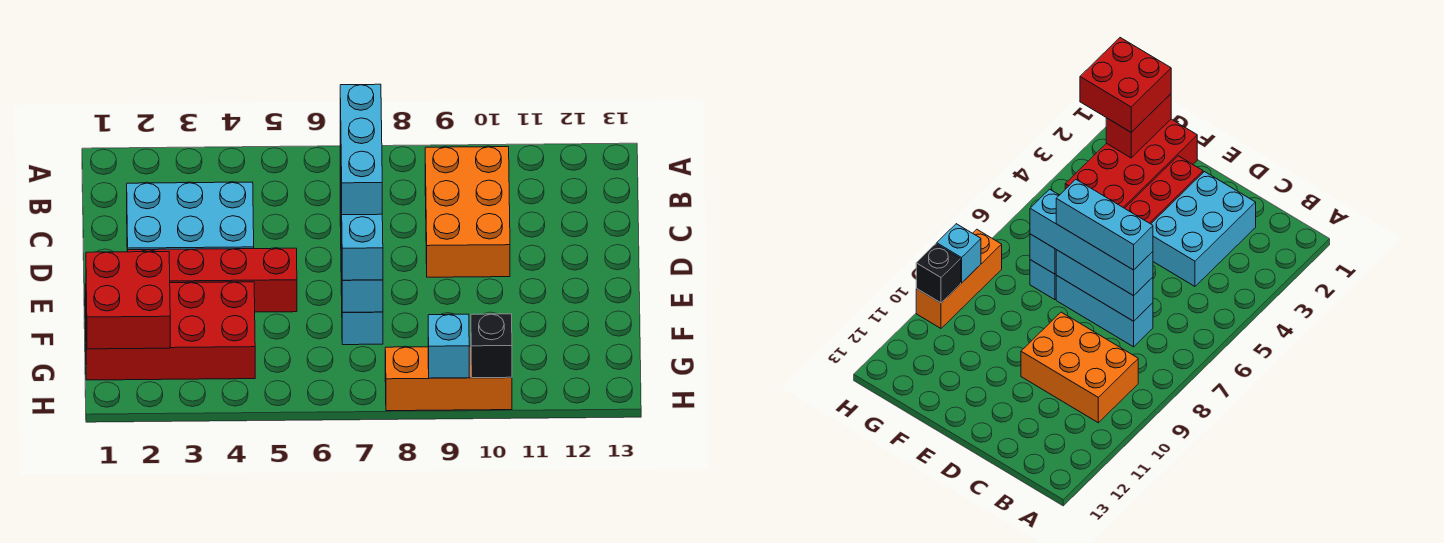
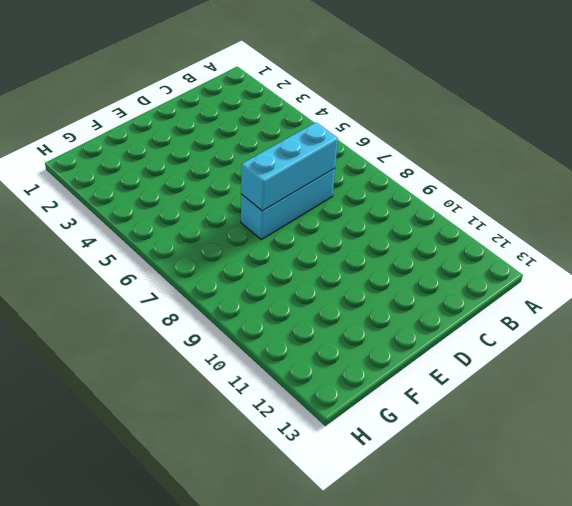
none -> orange 2x3 brick [425,147,510,277]
none -> cyan 2x3 brick [127,182,254,252]
none -> red 1x4 brick [128,248,297,312]

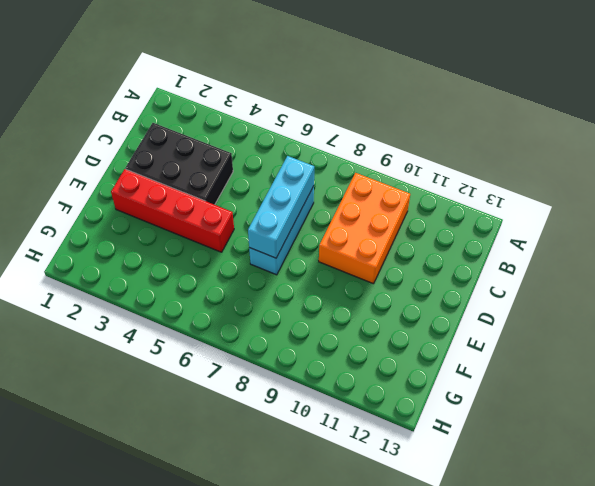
black 2x3 brick [125,123,233,205] -> cyan 2x3 brick [127,182,254,252]
none -> red 2x4 brick [85,282,255,380]
none -> cyan 1x1 brick [342,312,383,345]
none -> orange 1x3 brick [385,346,512,411]

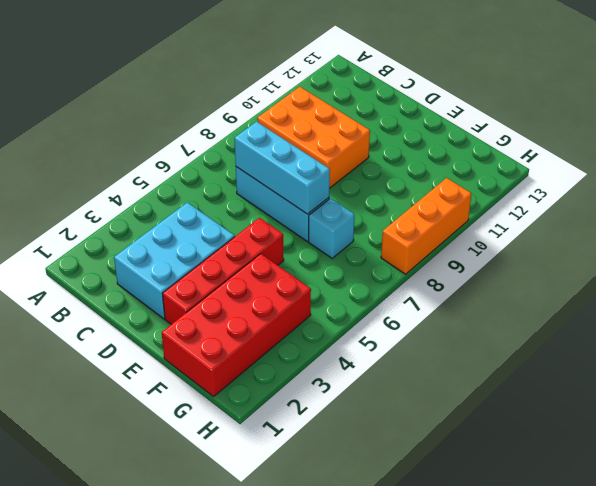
none -> cyan 1x1 brick [342,280,383,312]
none -> red 1x2 brick [1106,94,1171,158]
none -> cyan 1x1 brick [428,314,469,378]

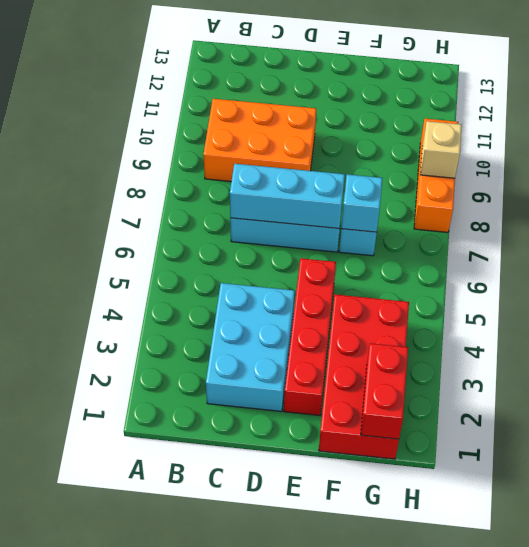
tan 1x1 brick [420,121,462,178] -> cyan 1x1 brick [428,314,469,378]
none -> black 1x1 brick [471,314,512,378]
none -> cyan 1x4 brick [340,131,383,280]
none -> red 2x2 brick [86,252,170,349]

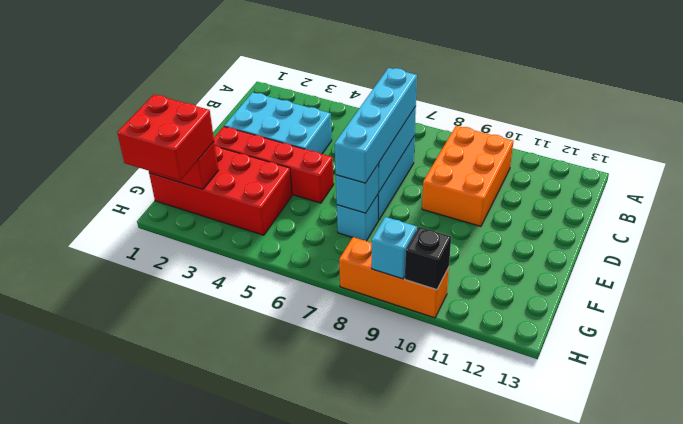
none -> cyan 1x3 brick [340,84,382,215]

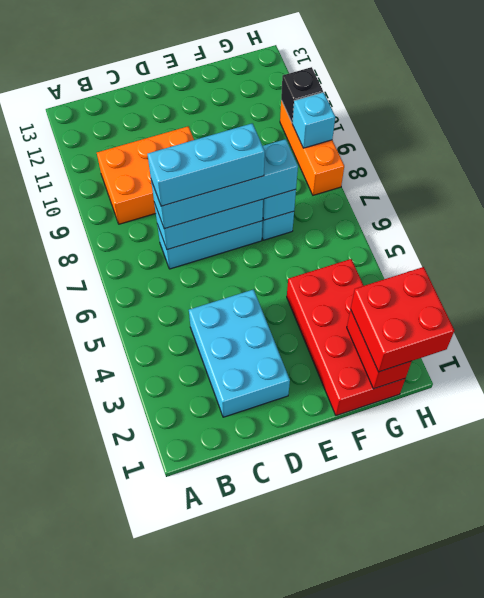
none -> red 1x4 brick [128,248,297,312]

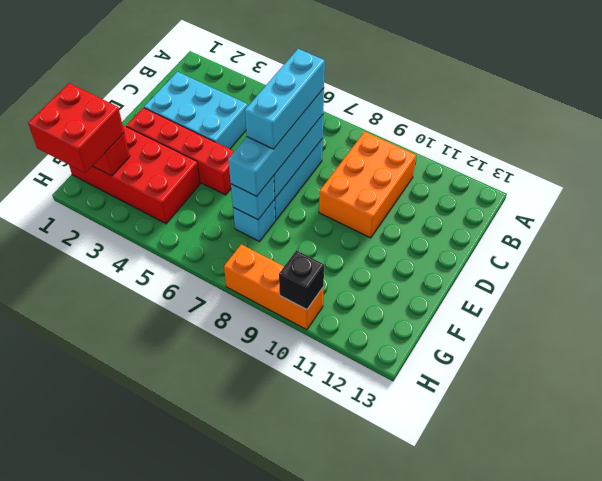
none -> cyan 1x1 brick [428,314,469,378]

